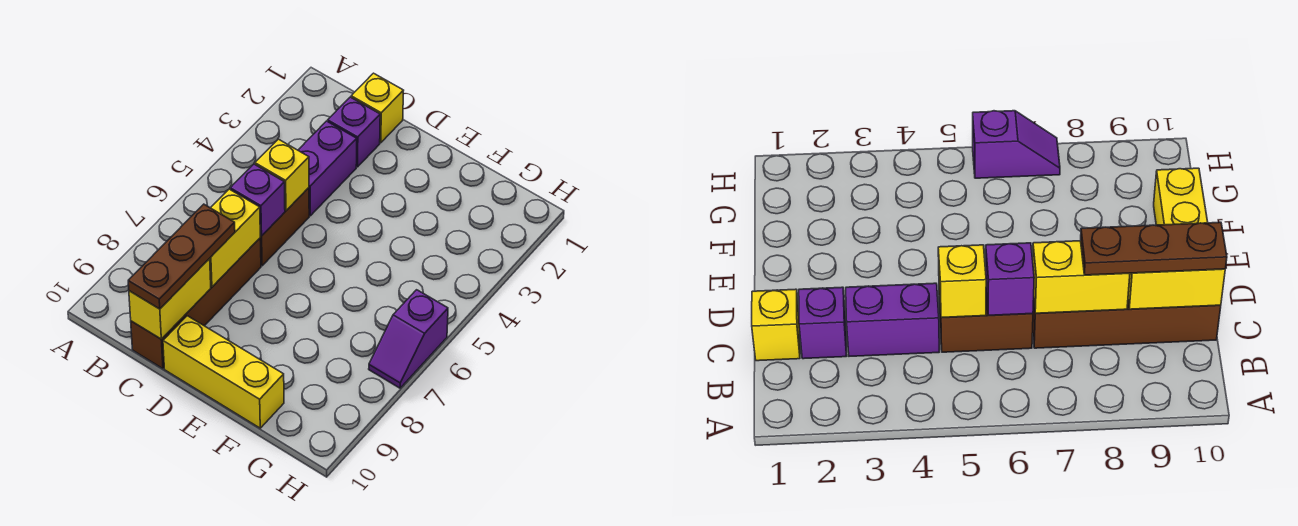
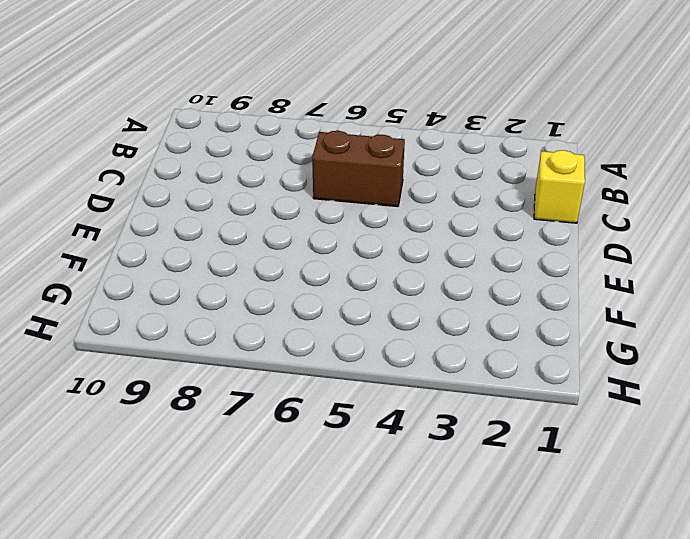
none -> purple 1x1 brick [328,97,380,167]
none -> purple 1x2 brick [298,121,357,216]
none -> brown 1x4 brick [131,238,261,369]

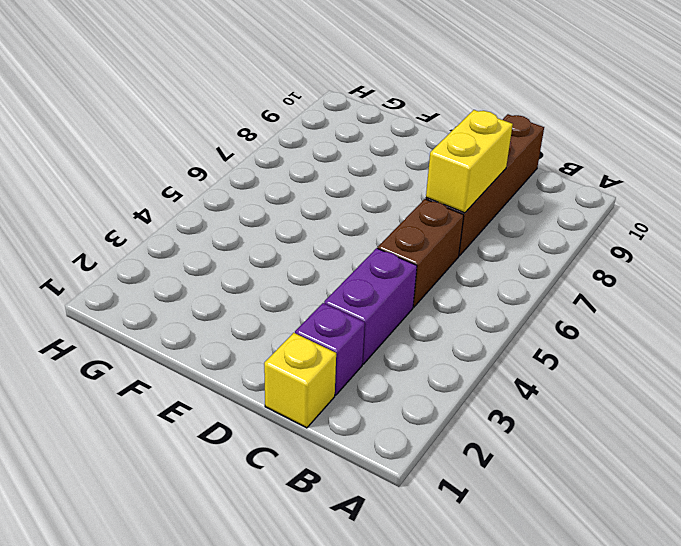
none -> yellow 1x3 brick [163,316,284,428]
none -> purple 1x2 slope [369,290,448,388]
none -> yellow 1x1 brick [255,139,309,211]

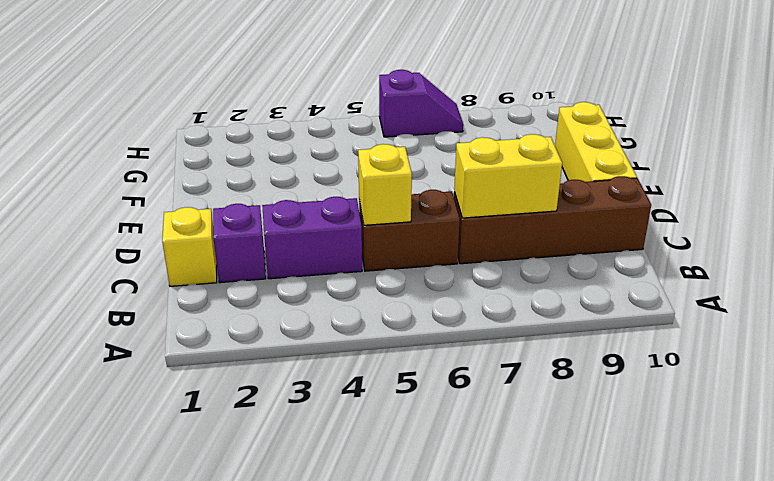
none -> purple 1x1 brick [230,164,285,236]
none -> yellow 1x2 brick [129,259,211,339]
none -> brown 1x3 plate [128,204,235,309]

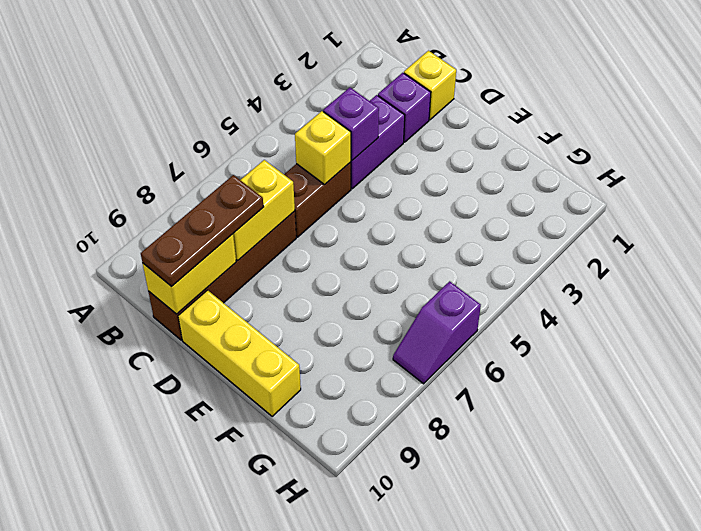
purple 1x1 brick [323,88,379,160] -> purple 1x1 brick moved to [230,164,285,236]

